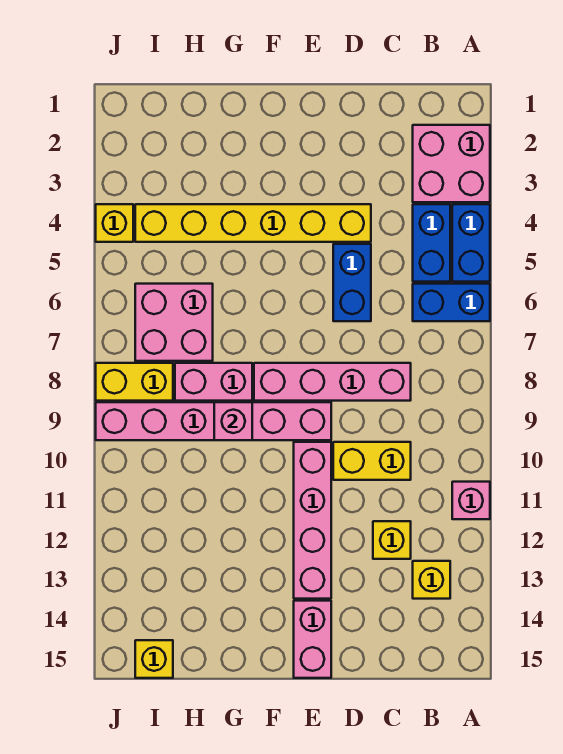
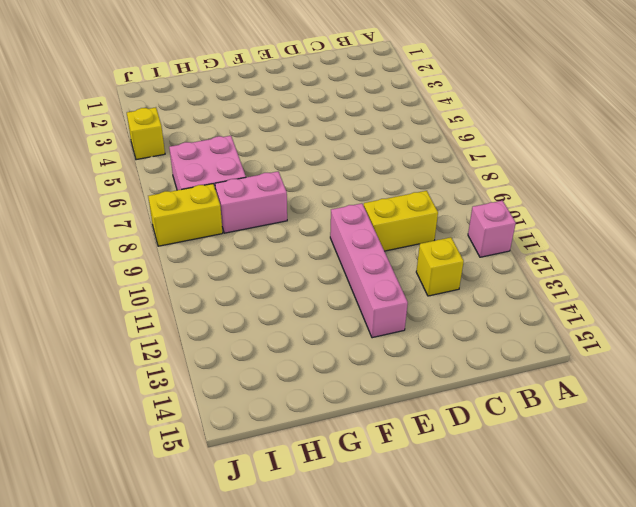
none -> pink 2x2 brick [413,125,490,202]
none -> blue 1x2 brick [452,204,490,282]
none -> blue 1x2 brick [413,284,490,321]

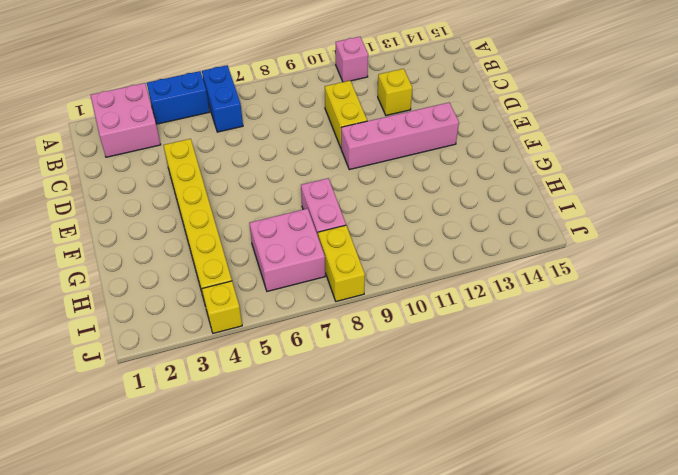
none -> blue 1x2 brick [413,204,450,282]
none -> yellow 1x1 brick [413,561,450,599]
none -> pink 1x4 brick [254,363,411,401]

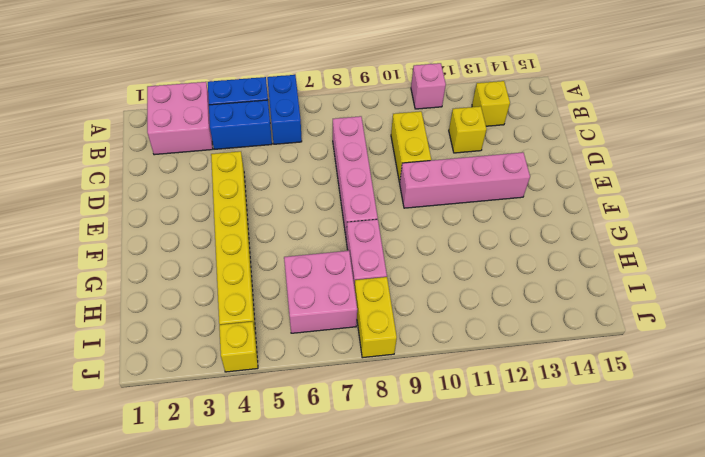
none -> blue 1x2 brick [333,244,371,321]
none -> pink 1x6 brick [96,402,331,440]
none -> pink 1x2 brick [294,601,331,678]

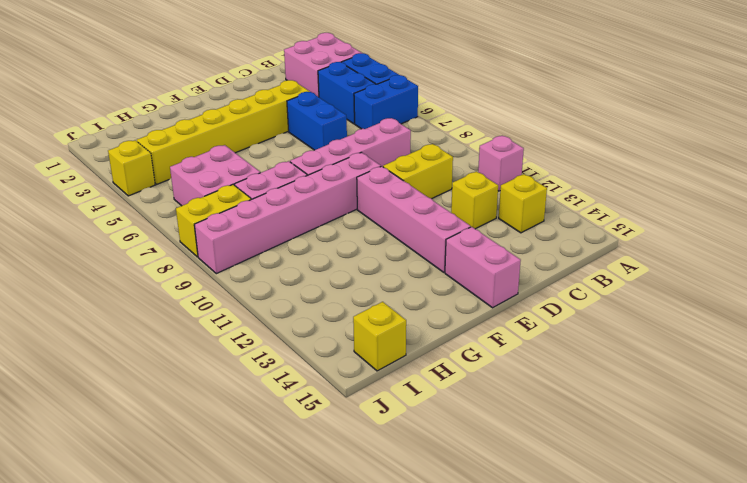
none -> pink 1x1 brick [214,402,252,440]

